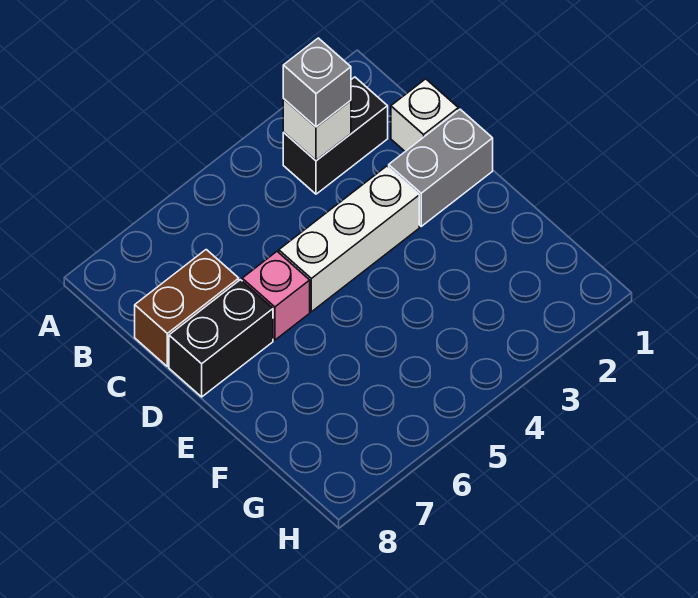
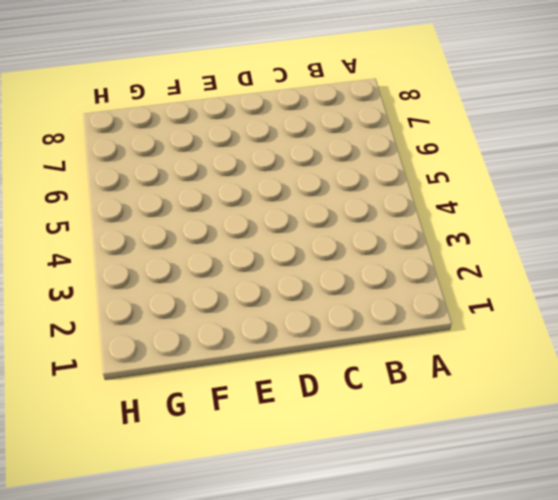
none -> black 1x2 brick [283,77,388,194]
none -> white 1x1 brick [391,79,458,151]

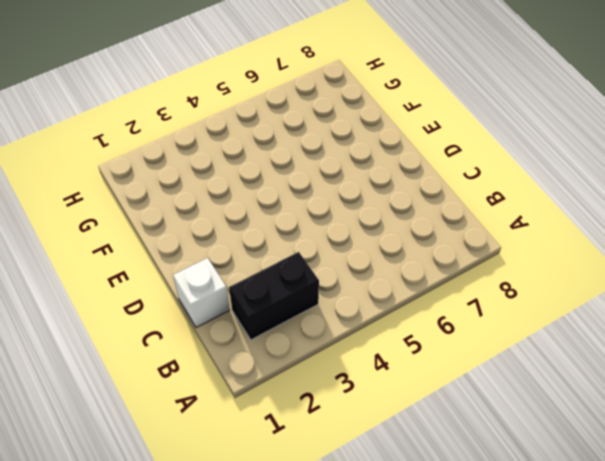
none -> brown 1x2 brick [135,250,239,367]
none -> grey 1x2 brick [389,109,493,226]

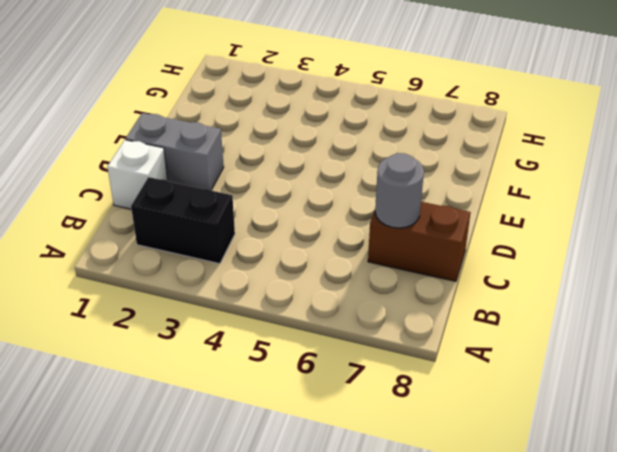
grey 1x1 round brick [375,153,424,228] -> none
none -> white 1x3 brick [279,166,419,312]
none -> pink 1x1 brick [242,252,310,340]

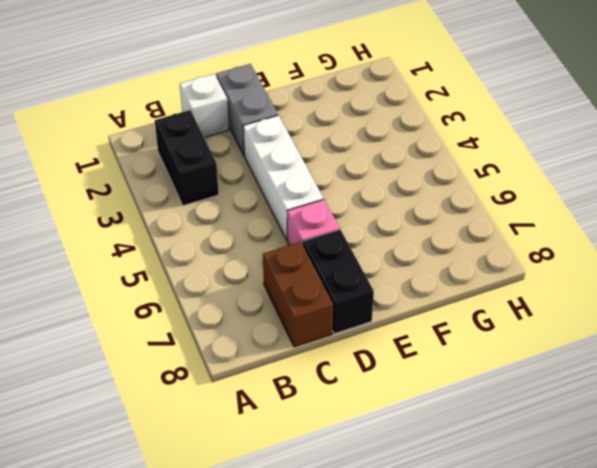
none -> white 1x1 brick [283,99,351,161]
none -> grey 1x1 brick [283,38,351,127]

